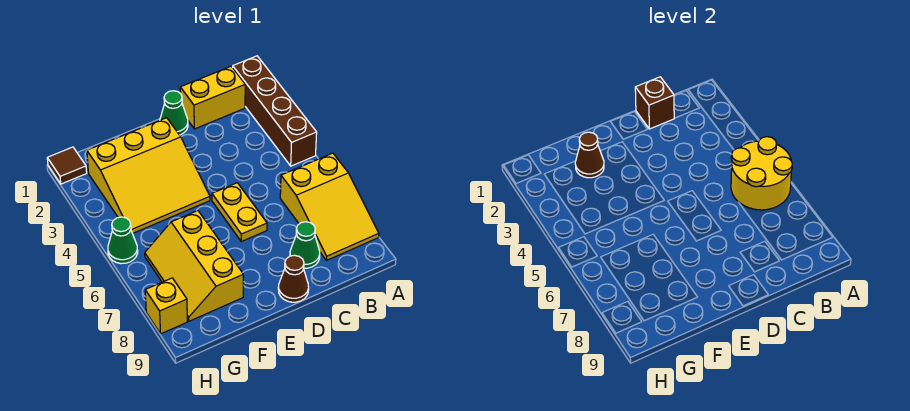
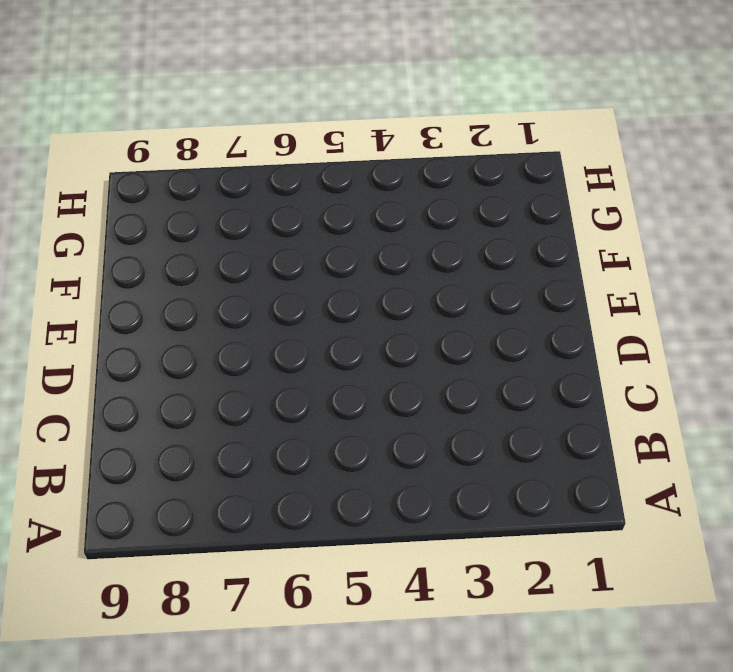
none -> brown 1x4 brick [233,56,317,166]
none -> yellow 2x3 slope [280,153,379,260]
none -> yellow 1x2 brick [180,66,245,129]

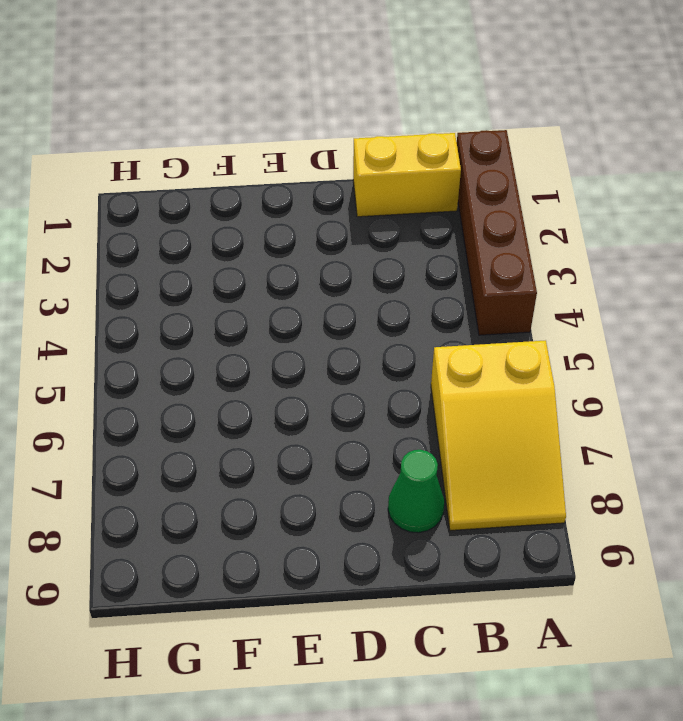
none -> green 1x1 cone [160,91,188,135]
none -> yellow 1x2 plate [212,183,267,241]
none -> brown 1x1 cone [278,255,309,302]

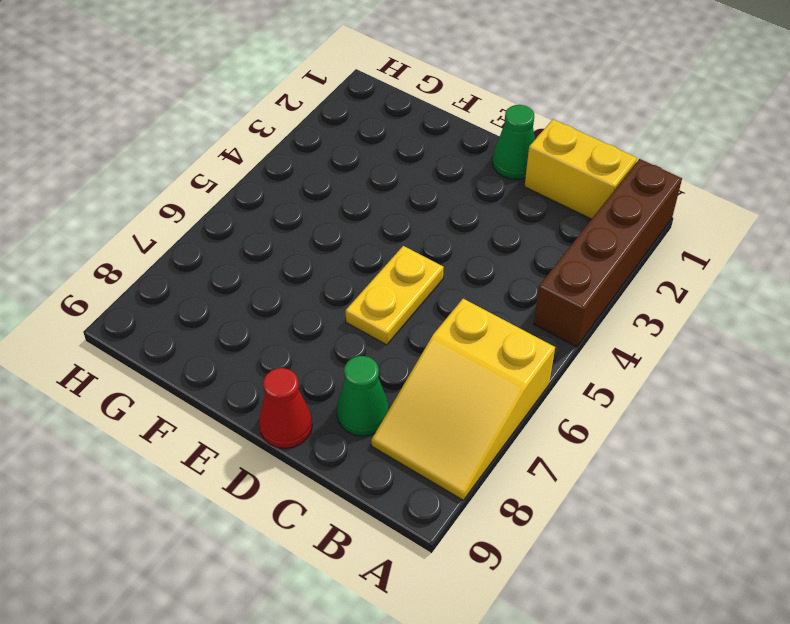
red 1x1 cone [259,368,312,448] -> brown 1x1 cone [278,255,309,302]
none -> yellow 3x3 slope [87,118,210,233]
none -> yellow 2x3 slope [145,211,243,321]
none -> brown 1x1 tile [47,147,87,184]

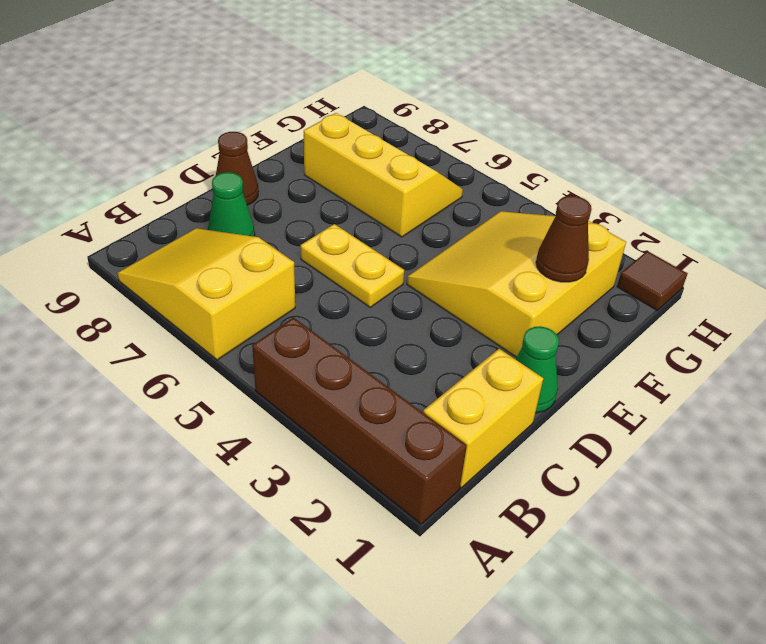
none -> green 1x1 cone [108,217,138,264]
none -> yellow 1x1 brick [145,278,187,334]
none -> yellow 2x2 round brick [731,137,792,210]

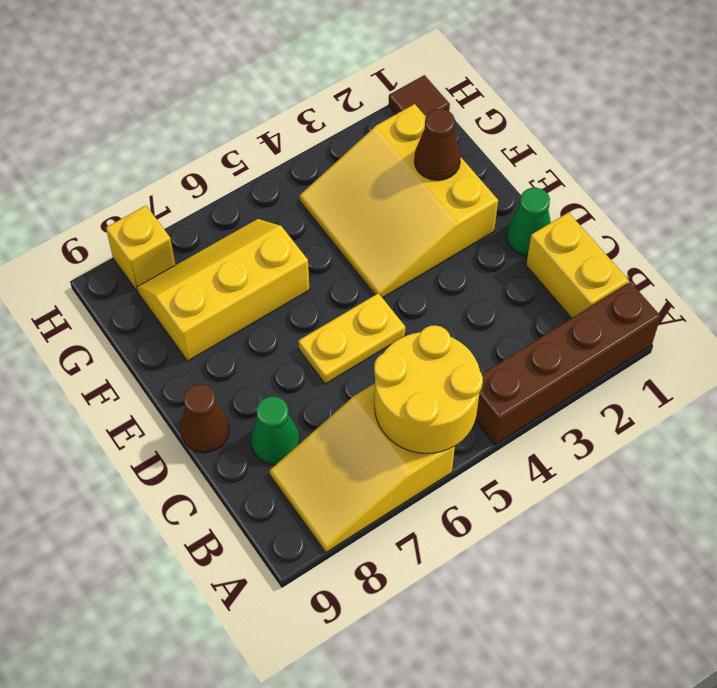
none -> green 1x1 cone [108,217,138,264]
none -> brown 1x1 brick [635,77,674,129]

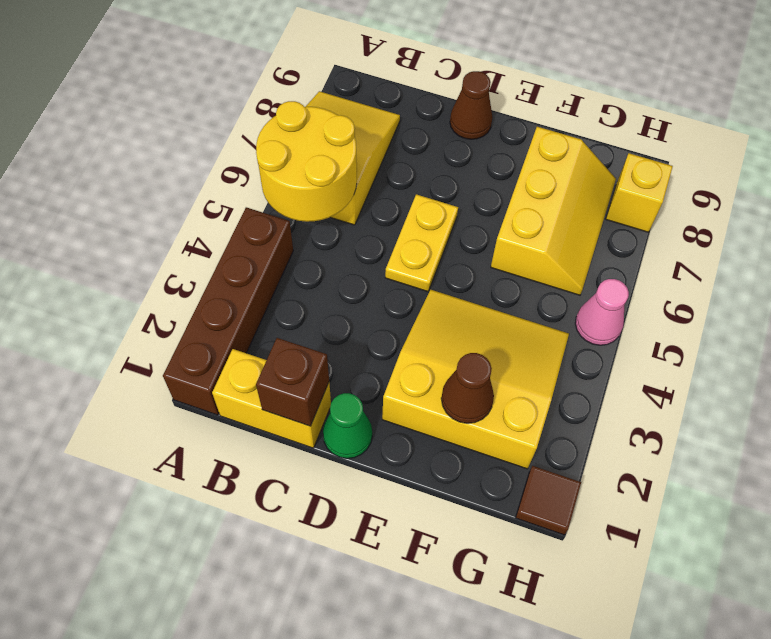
pink 1x1 cone [575,279,629,345] -> green 1x1 cone [108,217,138,264]
none -> green 1x1 cone [290,222,320,268]

